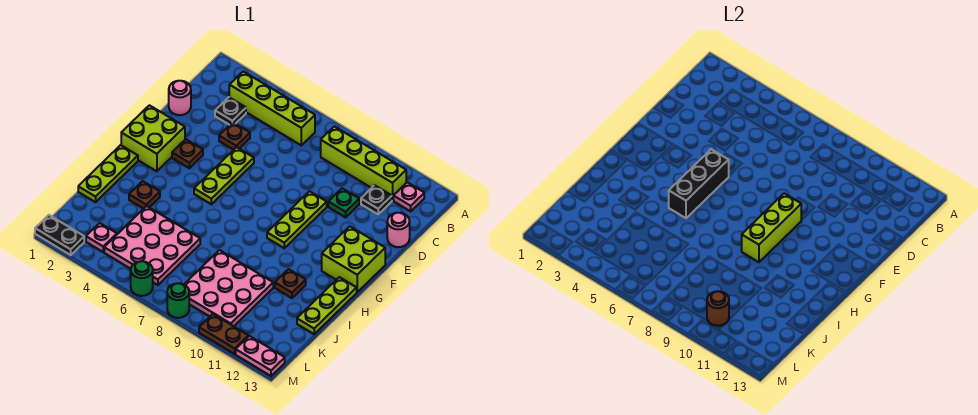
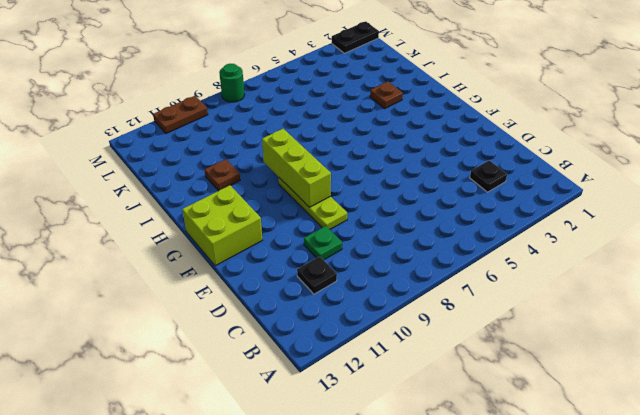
none -> lime 1x4 brick [229,71,315,145]
none -> lime 1x4 brick [321,126,406,200]
none -> pink 1x1 plate [393,182,424,211]

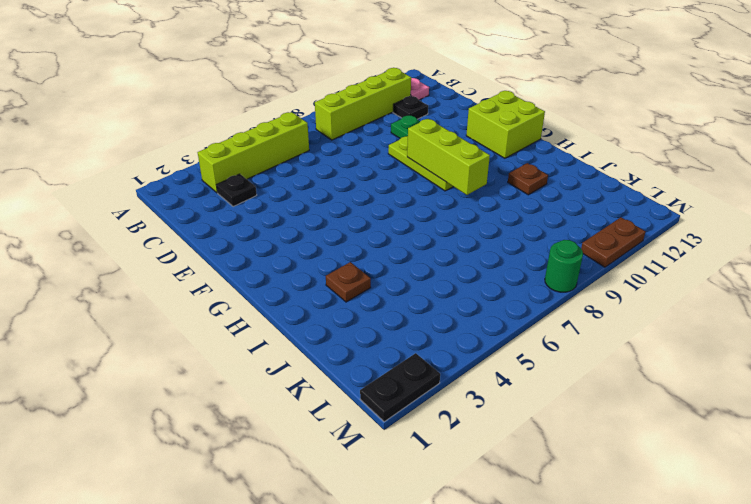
none -> pink 1x1 round brick [169,81,191,115]
none -> brown 1x1 plate [219,122,250,150]
none -> pink 1x1 round brick [387,213,410,247]

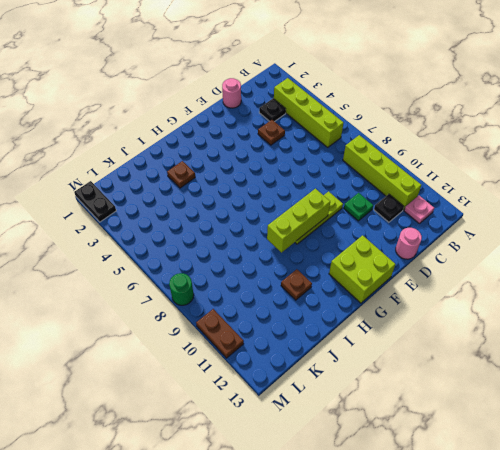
none -> lime 1x3 plate [194,147,254,204]
none -> lime 2x2 brick [121,105,185,171]
none -> brown 1x1 plate [172,139,203,168]

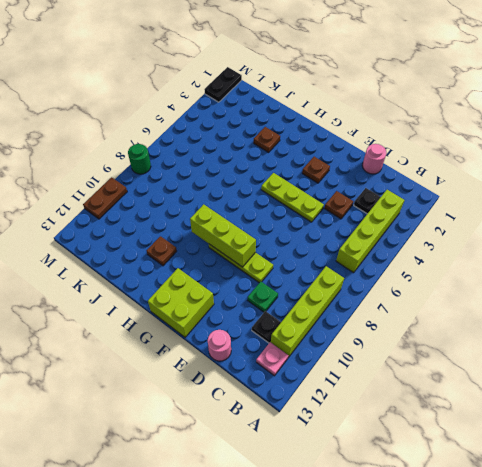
none -> lime 2x2 brick [121,105,185,171]
none -> lime 1x3 plate [78,145,138,202]
none -> lime 1x3 plate [297,277,357,334]

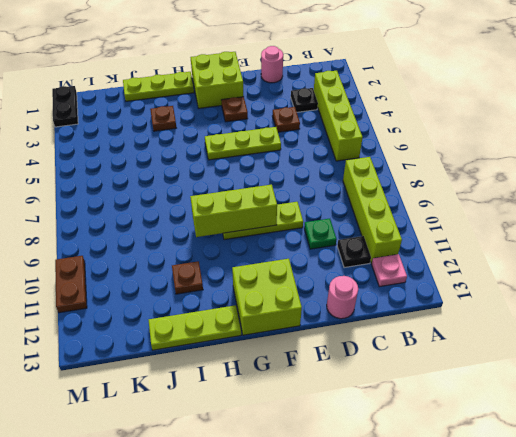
none -> pink 3x3 plate [104,206,200,285]
none -> pink 3x3 plate [184,250,273,326]
none -> pink 1x1 plate [86,223,117,252]

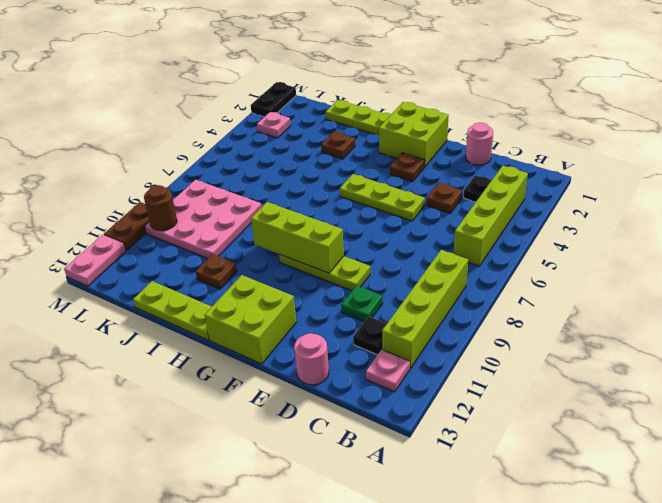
none -> pink 3x3 plate [104,206,200,285]
none -> green 1x1 round brick [131,261,153,296]
none -> green 1x1 round brick [167,283,189,318]

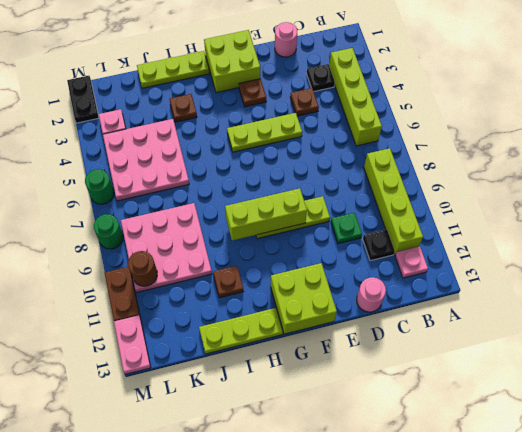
none -> black 1x3 brick [669,149,729,218]

